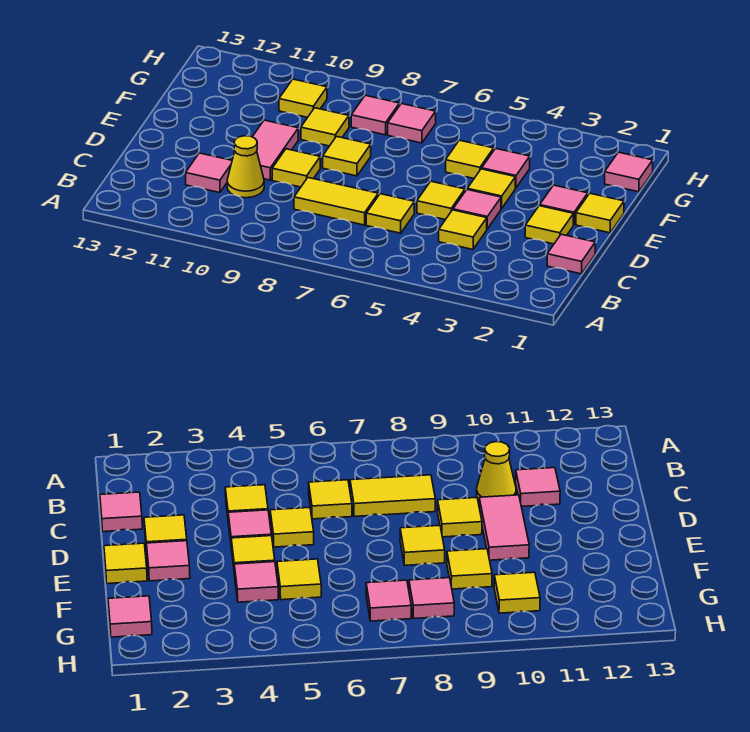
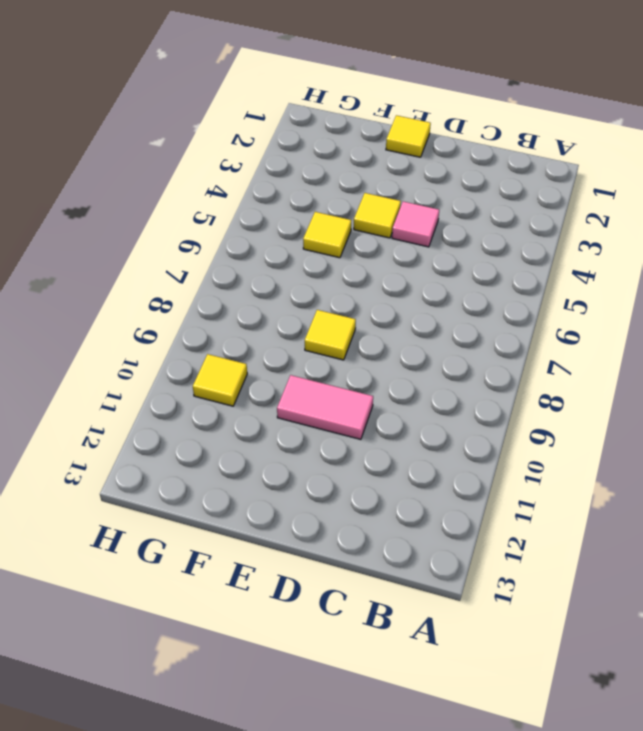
none -> pink 1x1 tile [547,234,595,274]
none -> yellow 1x1 tile [439,210,487,249]
none -> yellow 1x1 tile [366,194,414,233]

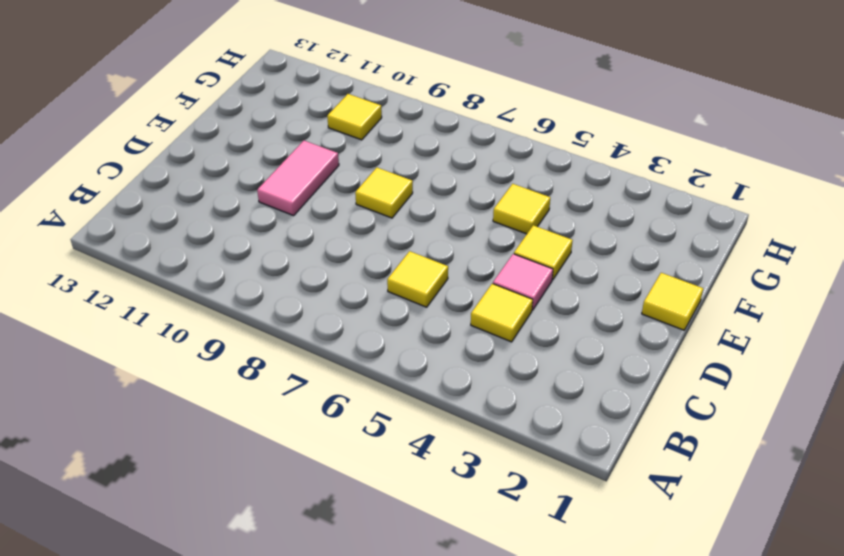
none -> pink 1x1 tile [547,234,595,274]
none -> yellow 1x2 tile [294,178,378,225]
none -> yellow 1x1 cone [227,136,264,198]

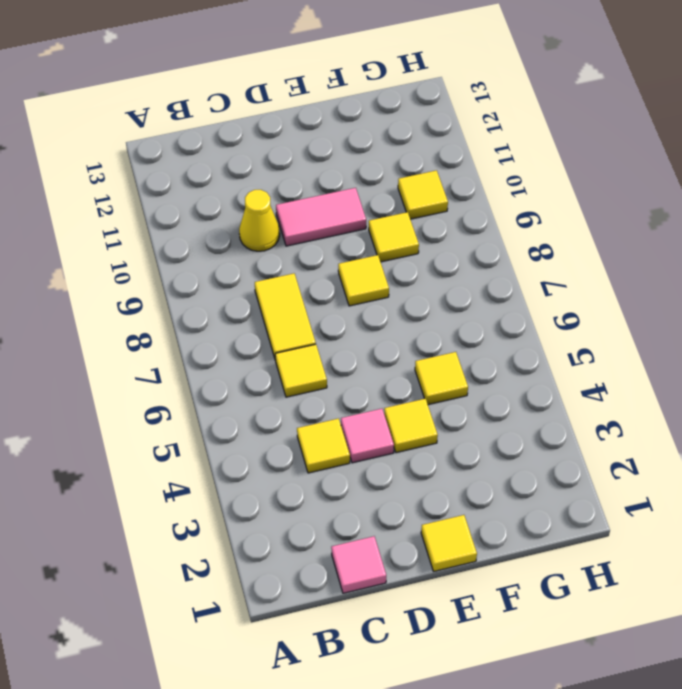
none -> pink 1x1 tile [186,153,232,193]
none -> yellow 1x1 tile [525,206,573,244]
none -> yellow 1x1 tile [417,181,465,220]

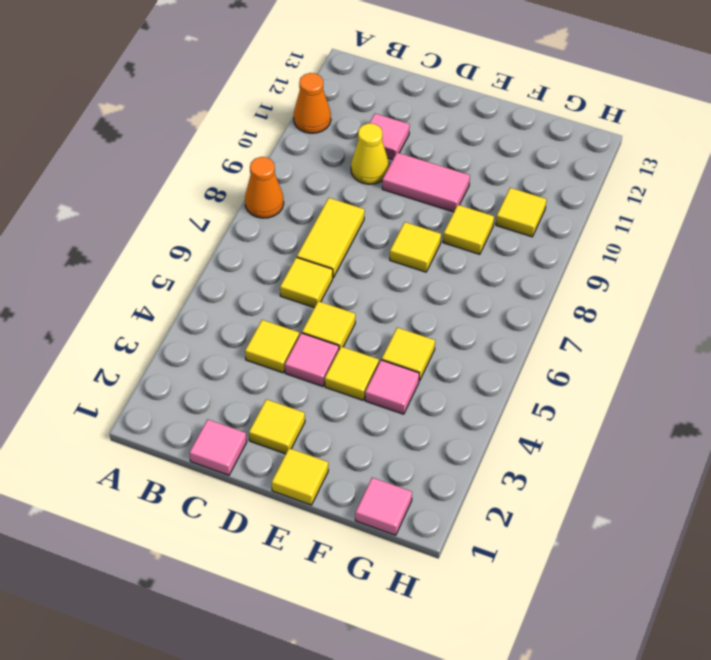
orange 1x1 cone [245,157,284,218] -> none
orange 1x1 cone [294,73,331,133] -> none
none -> yellow 1x1 tile [272,149,320,187]
none -> pink 1x1 tile [540,185,588,225]
none -> pink 1x1 tile [388,104,436,143]

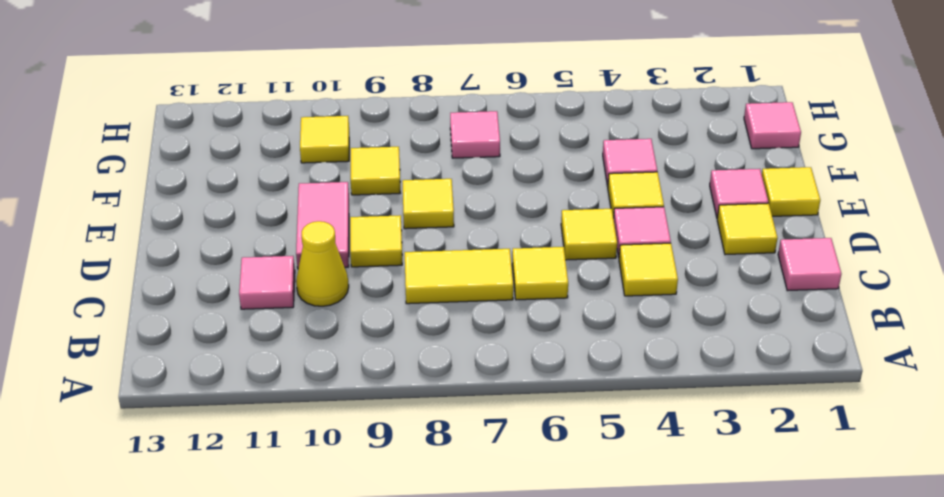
none -> yellow 1x1 tile [446,140,494,178]
none -> pink 1x1 tile [351,95,399,135]

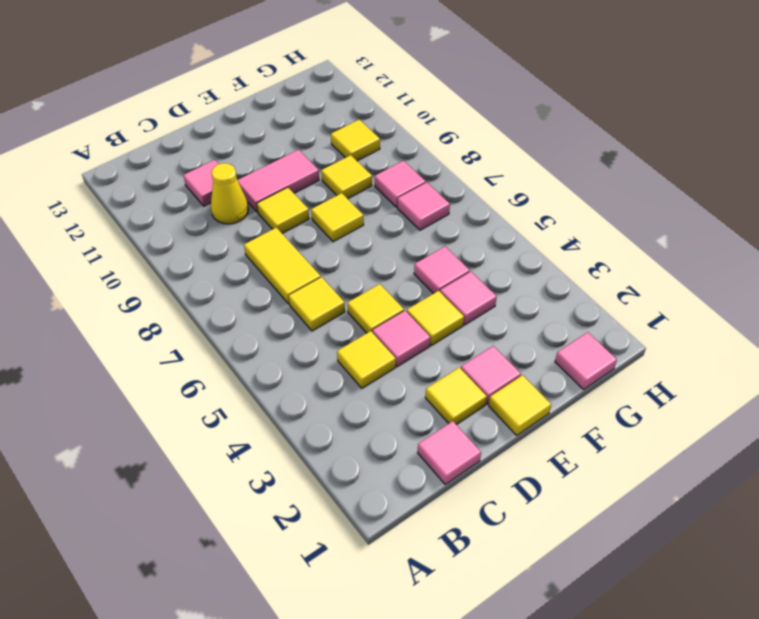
pink 1x1 tile [414,247,470,294] -> yellow 1x1 tile [446,140,494,178]

